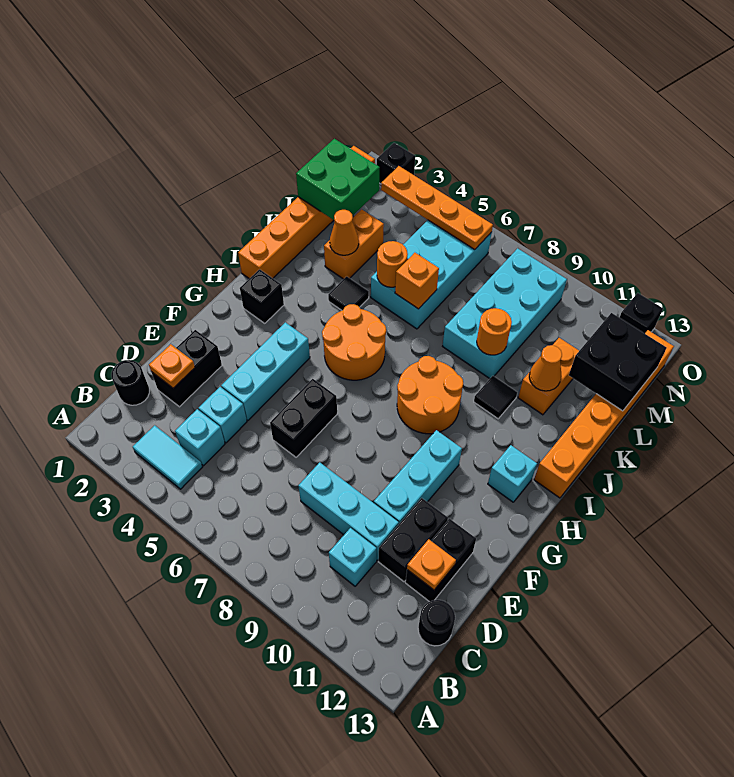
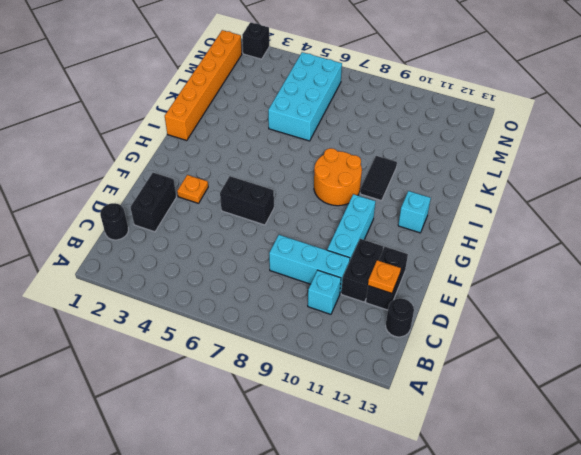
orange 1x1 plate [177,175,208,203] -> orange 1x1 plate moved to [149,344,195,388]
black 1x2 brick [220,176,274,225] -> black 1x2 brick turned to [270,379,337,457]
black 1x2 tile [360,156,397,201] -> black 1x1 tile [474,376,517,419]
none -> cyan 1x2 tile [133,425,202,489]
none -> cyan 1x1 brick [175,409,225,466]
none -> cyan 1x1 brick [198,387,247,443]
none -> cyan 1x3 brick [221,322,310,420]

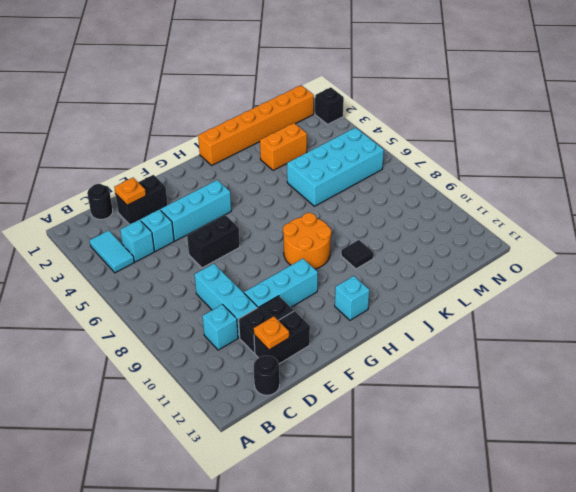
none -> black 1x1 brick [240,269,284,323]
none -> orange 2x2 round brick [322,304,386,380]
none -> orange 1x6 brick [534,330,674,498]
none -> black 1x1 tile [328,277,369,311]

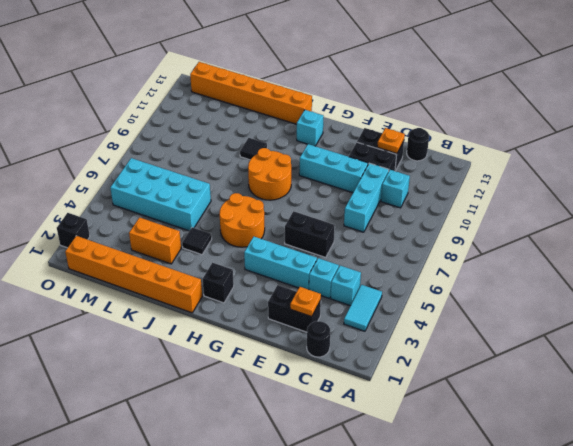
none -> cyan 2x4 brick [443,248,567,379]
none -> orange 1x2 brick [518,338,579,415]
none -> black 1x1 brick [619,293,663,333]
none -> orange 1x1 cone [330,210,359,255]

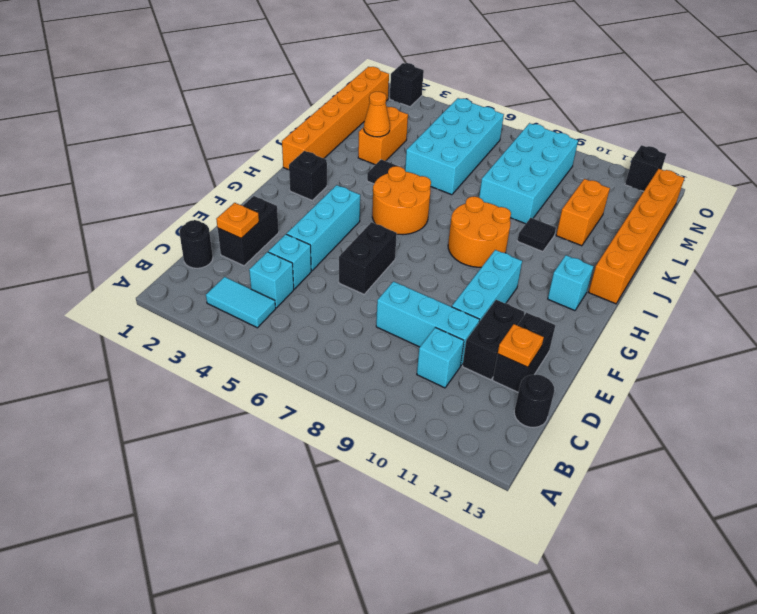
none -> orange 1x1 round brick [377,241,408,287]
none -> orange 1x1 brick [395,253,439,309]
none -> orange 1x1 round brick [477,308,512,355]
none -> orange 1x1 cone [529,345,562,391]

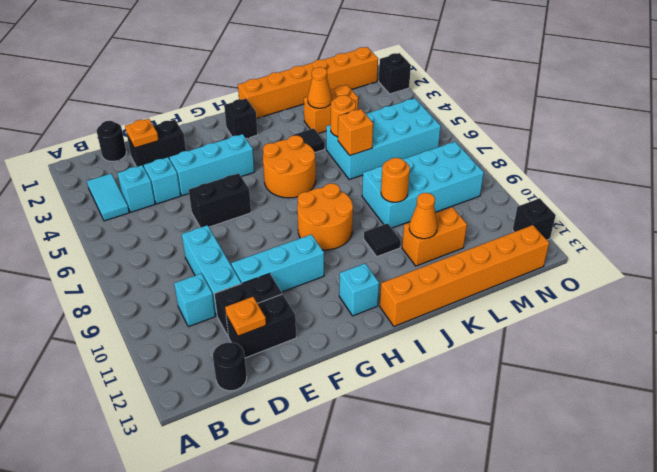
none -> green 2x2 brick [296,139,380,220]
none -> black 2x2 brick [569,313,667,411]
none -> orange 1x4 plate [381,166,493,249]

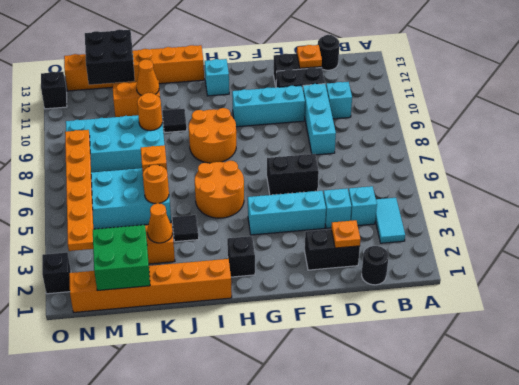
orange 1x6 plate [65,130,93,251] -> orange 1x4 plate [381,166,493,249]

